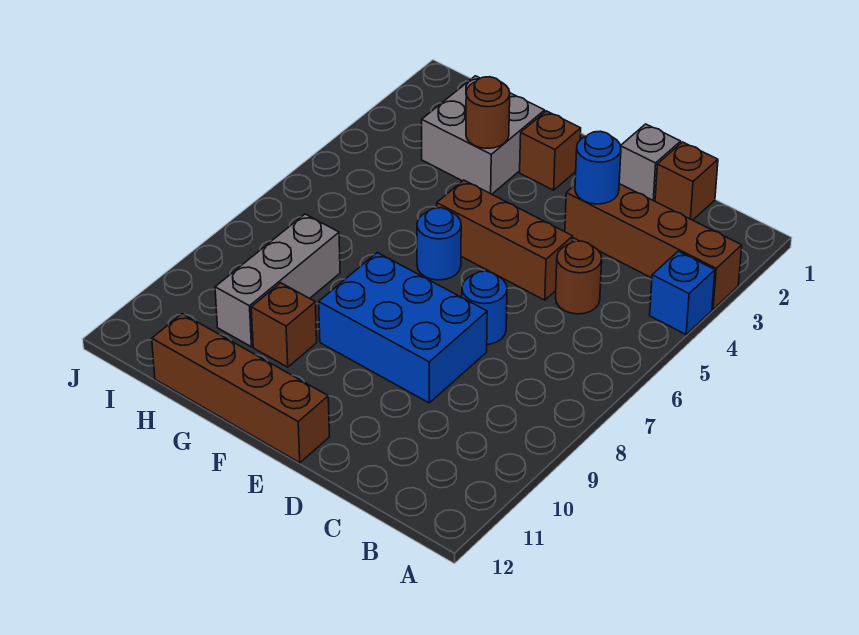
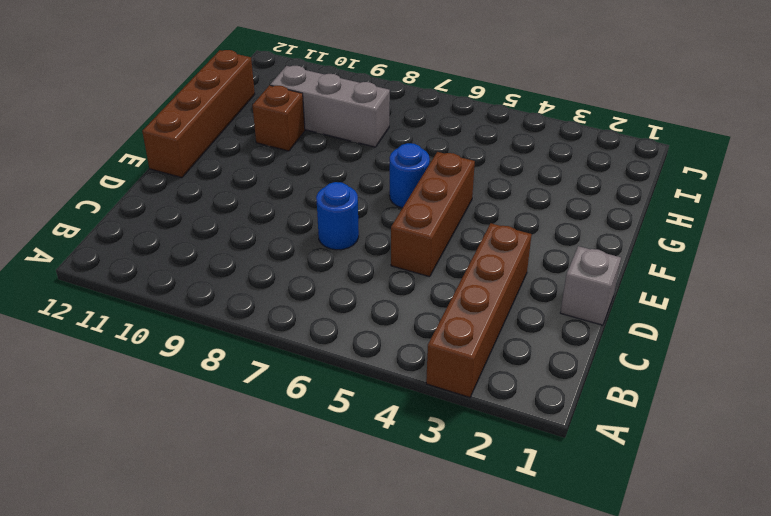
none -> blue 1x1 brick [650,251,715,334]
none -> brown 1x1 brick [655,142,718,220]
none -> brown 1x1 round brick [555,241,602,314]

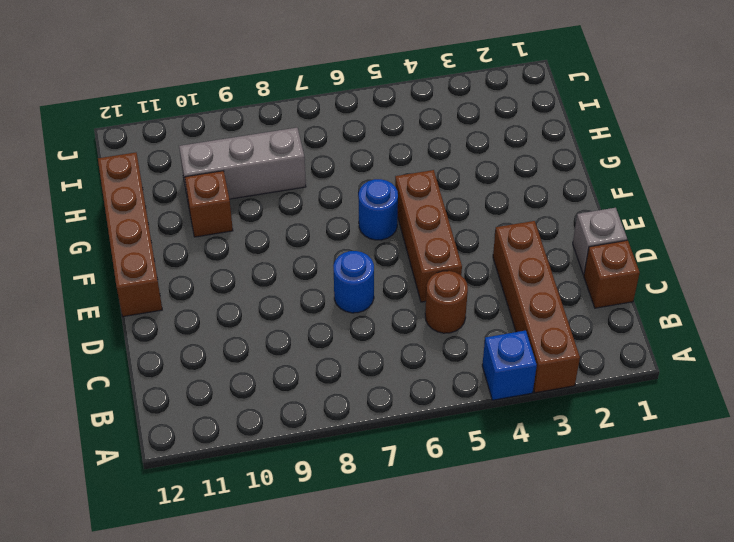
none -> blue 2x3 brick [319,253,487,403]
none -> brown 1x1 brick [520,111,581,190]
none -> grey 2x2 brick [422,76,545,194]

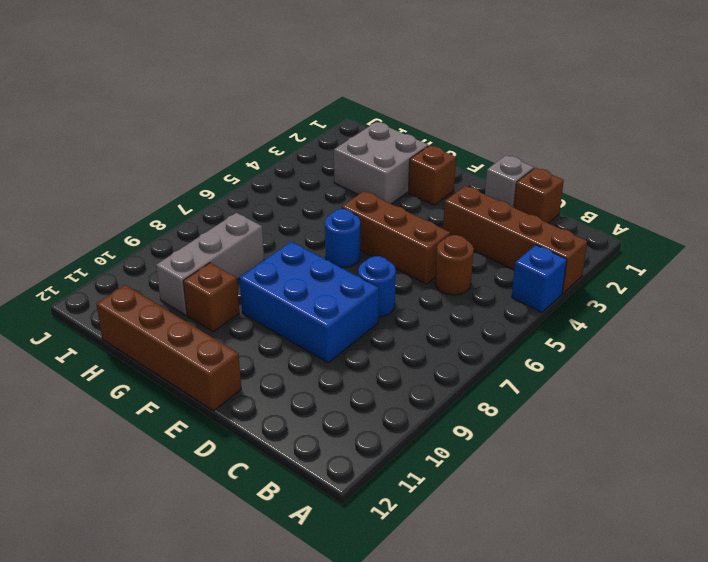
none -> blue 1x1 round brick [575,131,621,204]
none -> brown 1x1 round brick [466,77,510,148]

